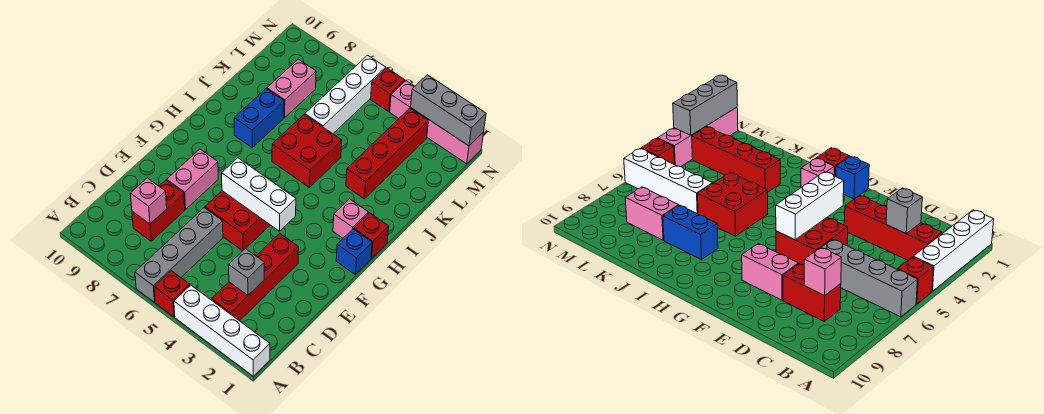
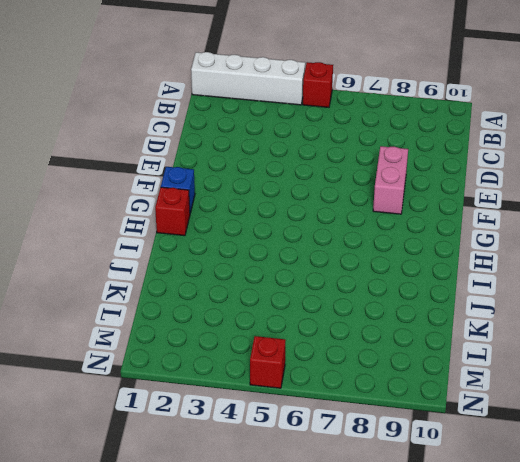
none -> grey 1x4 brick [135,208,223,302]
none -> red 1x4 brick [211,233,299,321]
none -> red 1x2 brick [132,180,185,241]

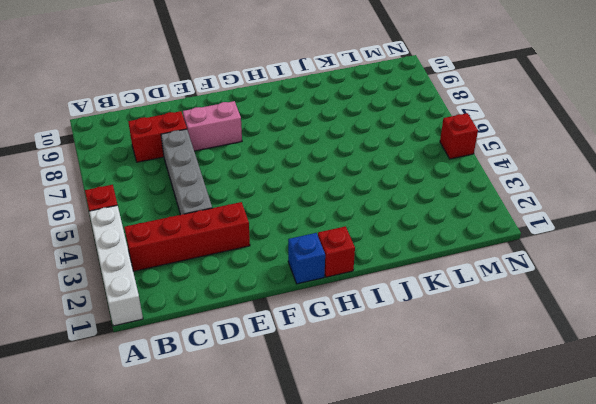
grey 1x4 brick [161,129,212,215] -> grey 1x4 brick turned to [135,208,223,302]
none -> red 2x2 brick [205,191,270,251]
none -> pink 1x1 brick [333,199,368,238]
none -> red 2x2 brick [272,115,342,187]

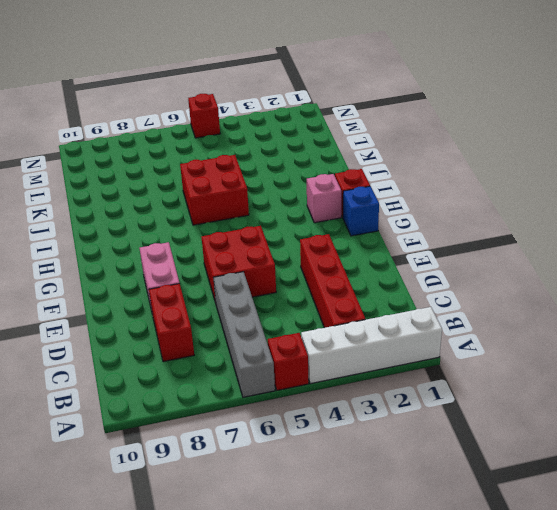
none -> blue 1x2 brick [234,89,284,148]
none -> red 1x4 brick [346,108,428,199]
none -> white 1x4 brick [305,55,386,134]

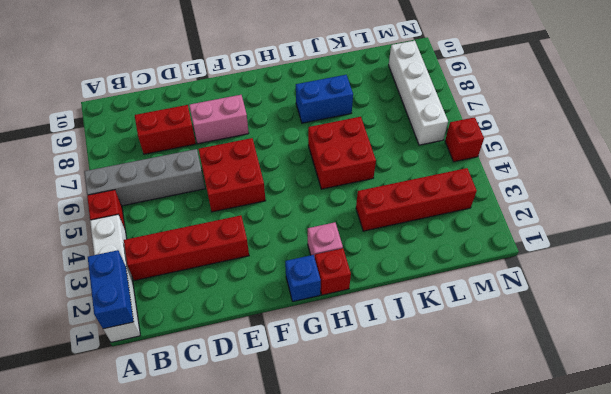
blue 1x2 brick [88,250,134,329] -> none
white 1x4 brick [389,41,448,145] -> white 1x4 brick turned to [305,55,386,134]
none -> pink 1x2 brick [267,59,316,118]
none -> pink 1x4 brick [390,81,484,164]
none -> grey 1x1 brick [229,249,264,295]

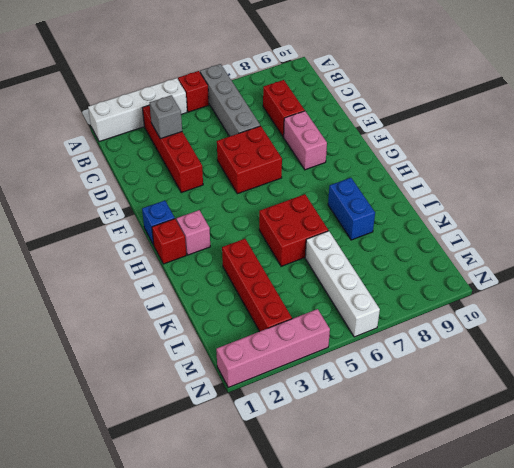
none -> pink 1x2 brick [267,59,316,118]
none -> red 1x1 brick [371,68,405,112]
none -> pink 1x1 brick [130,178,167,224]

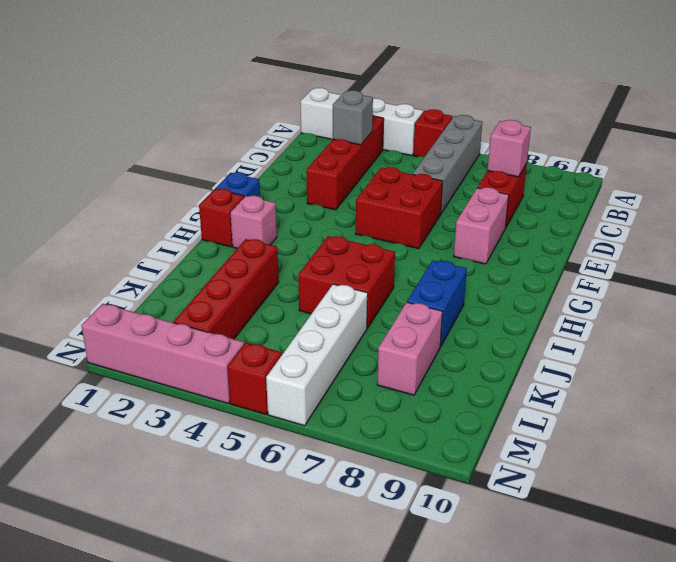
none -> white 1x3 brick [222,158,296,231]
none -> grey 1x3 brick [411,75,486,146]

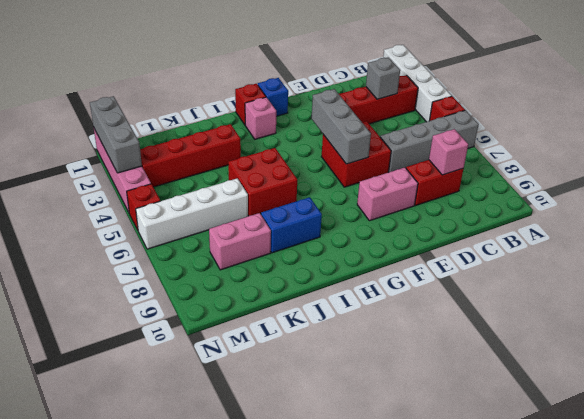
grey 1x3 brick [312,89,371,164] -> white 1x3 brick [222,158,296,231]

